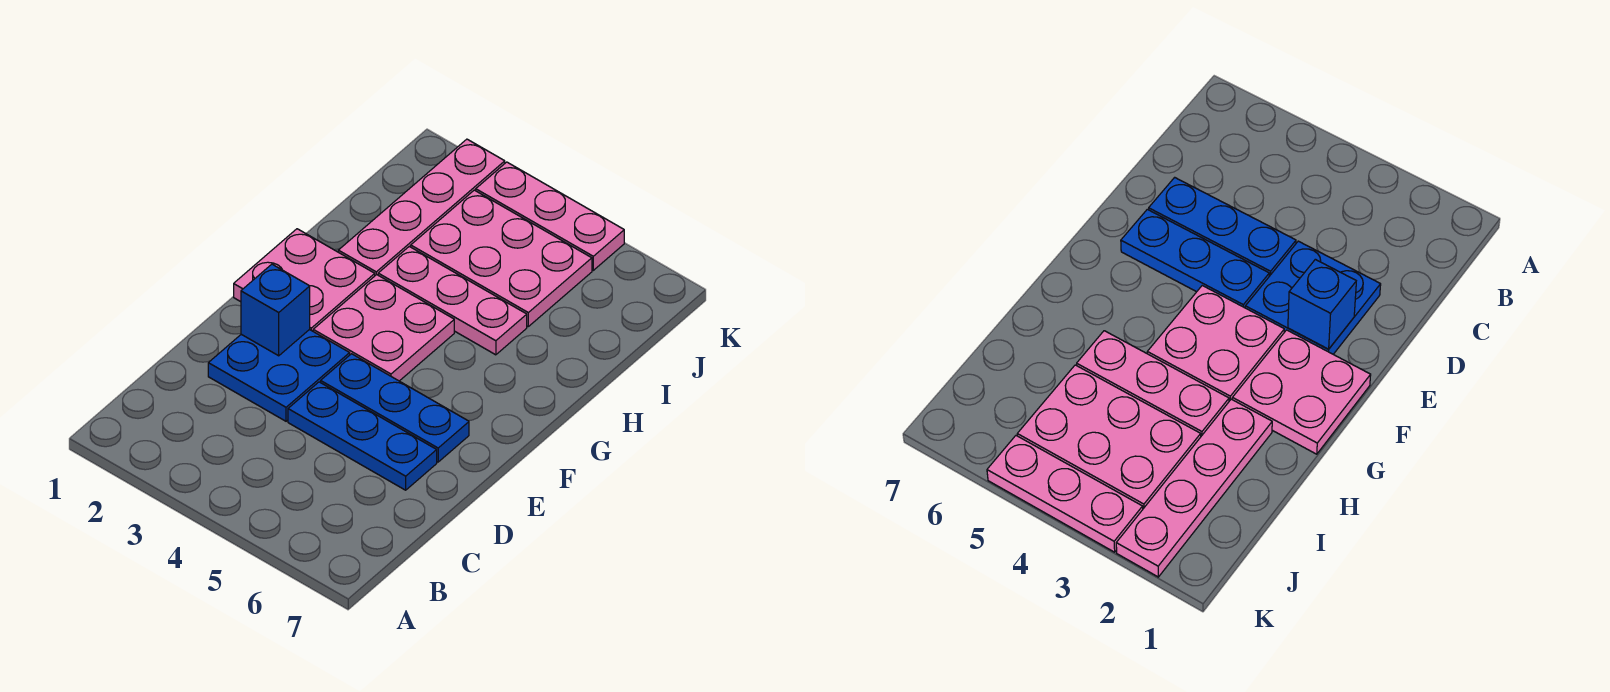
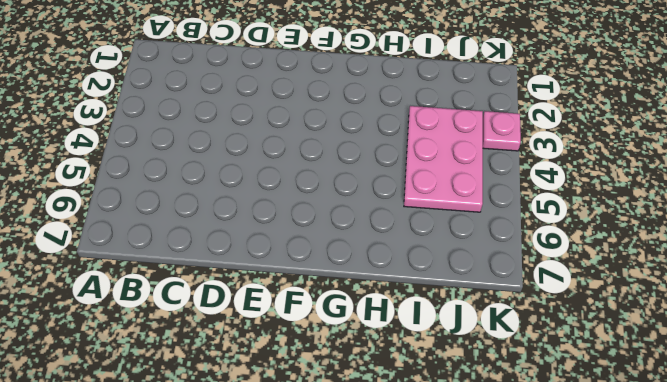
pink 1x1 plate [483,111,521,151] -> pink 1x3 plate [476,162,624,270]
none -> blue 2x2 plate [208,329,350,421]
none -> blue 1x3 plate [288,382,437,490]

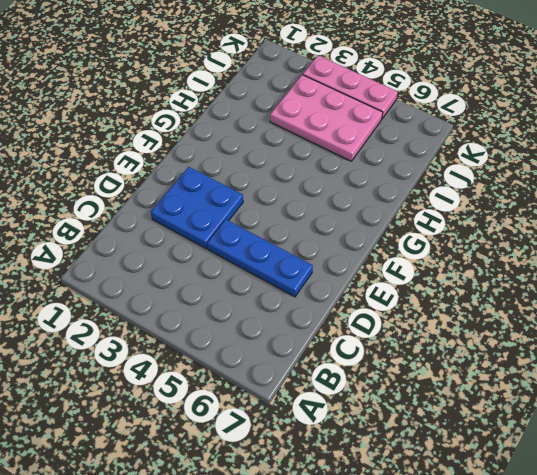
none -> blue 1x3 plate [321,354,469,462]
none -> pink 2x2 plate [234,229,375,331]

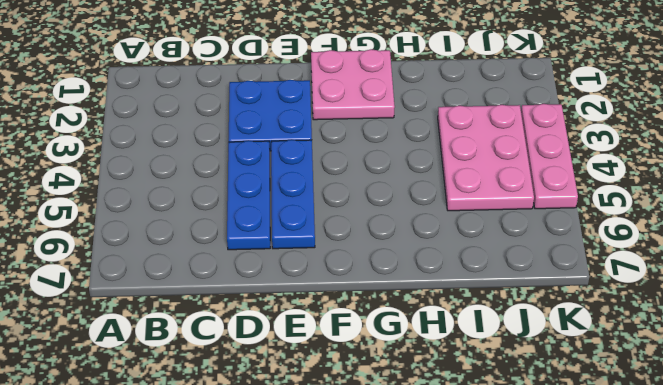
none -> pink 2x2 plate [313,275,454,381]
none -> pink 1x4 plate [338,139,505,275]

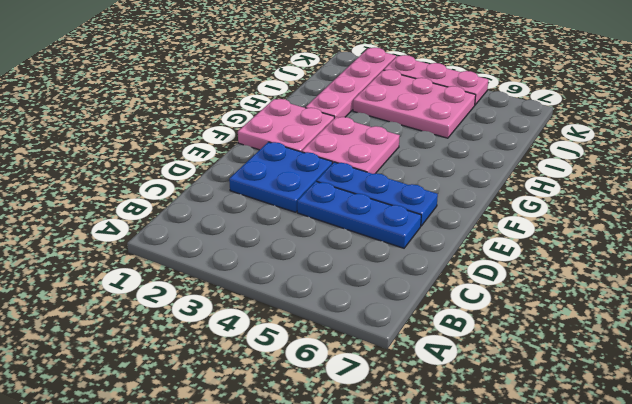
none -> pink 1x3 plate [378,247,527,355]
none -> blue 1x1 brick [241,264,310,356]

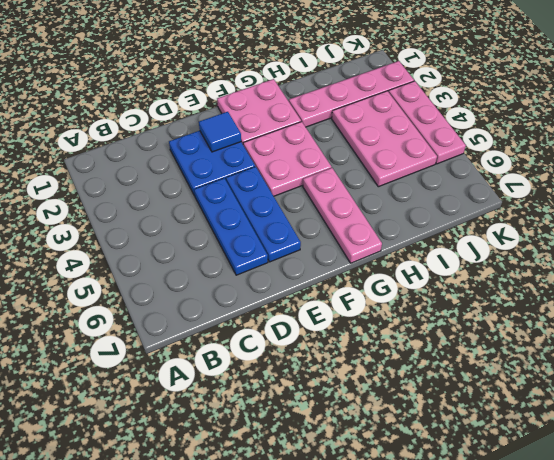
blue 1x1 tile [199,112,241,152] -> blue 1x1 brick [241,264,310,356]
pink 1x3 plate [303,168,382,263] -> pink 1x3 plate moved to [378,247,527,355]

